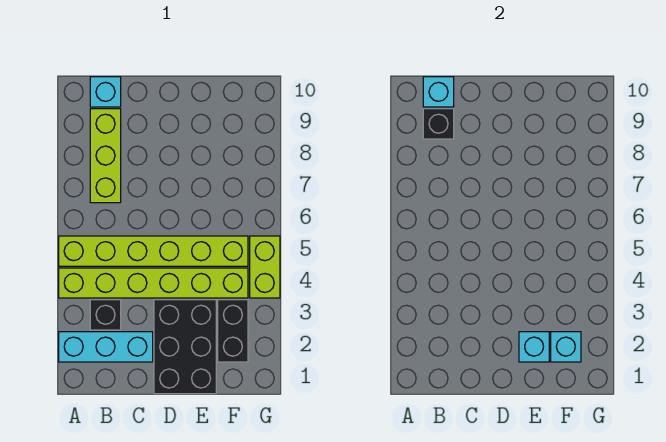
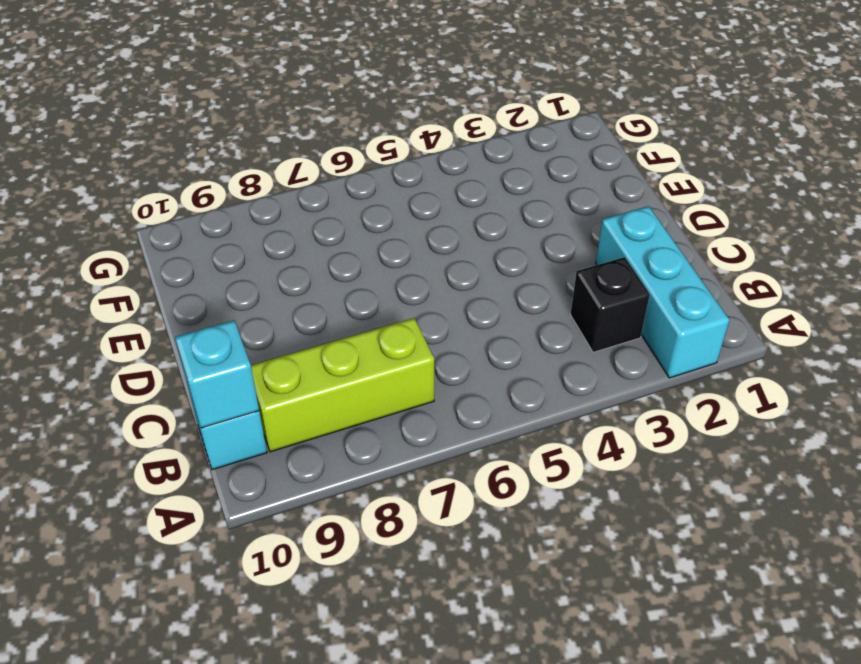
none -> lime 1x6 brick [59,268,248,298]
none -> lime 1x6 brick [59,236,248,266]
none -> black 2x3 brick [154,300,216,394]

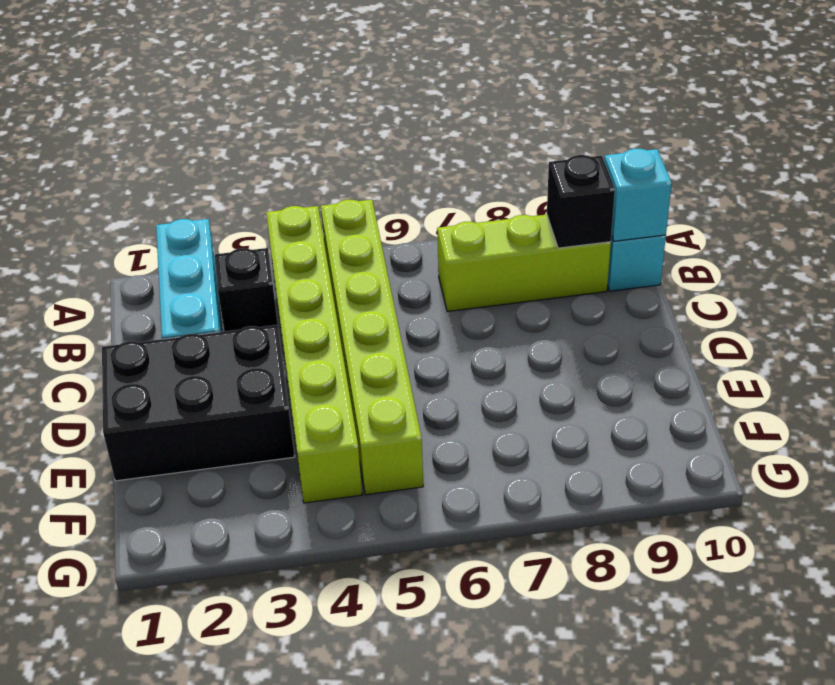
none -> black 1x2 brick [218,300,248,362]
none -> lime 1x2 brick [250,236,280,298]
none -> cyan 1x1 brick [519,332,549,362]

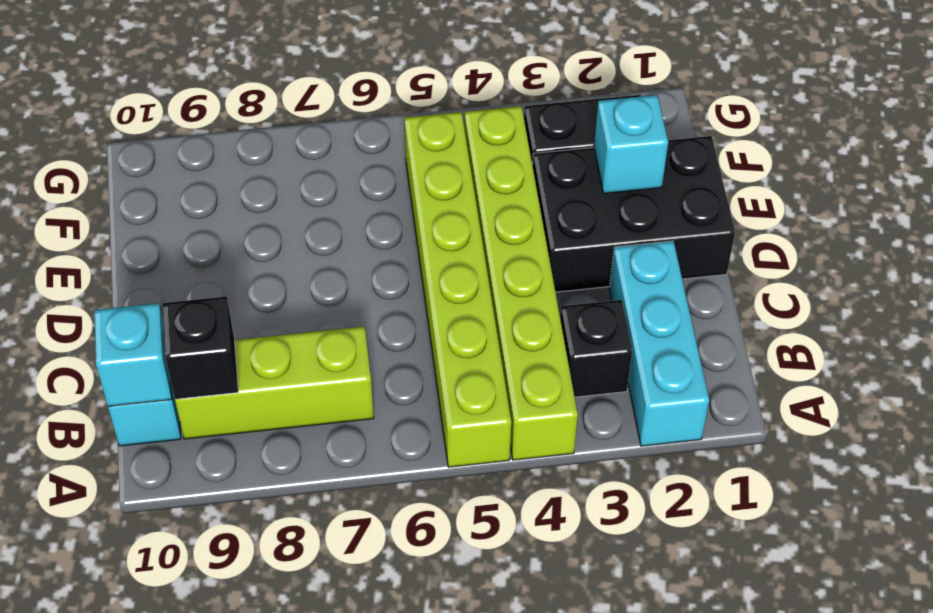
none -> lime 1x2 brick [250,236,280,298]
none -> cyan 1x1 brick [551,332,581,362]

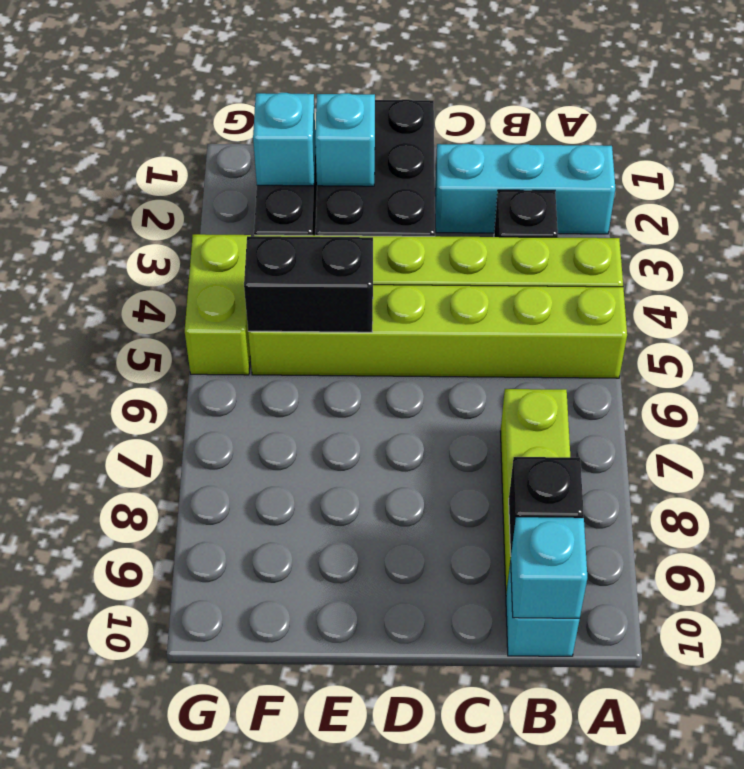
black 1x2 brick [244,236,373,332] -> none

